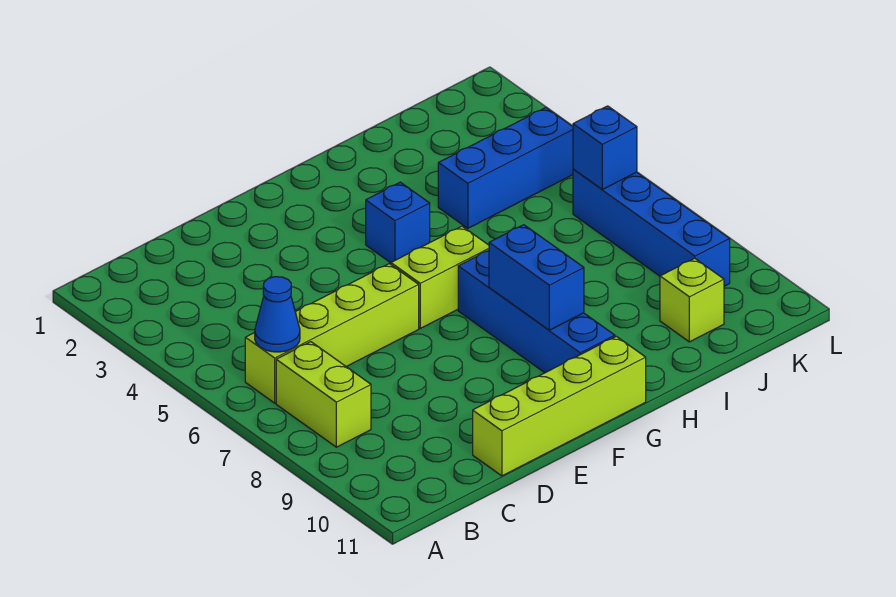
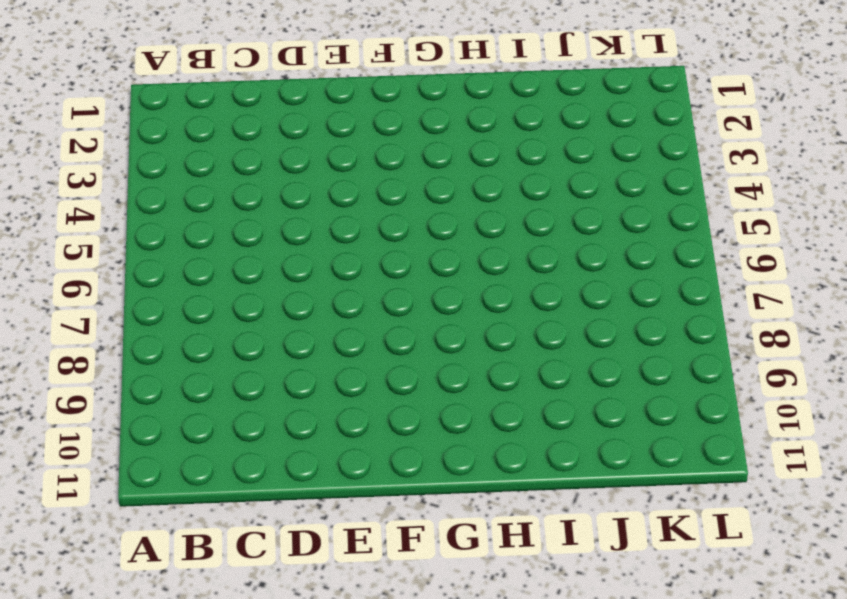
none -> lime 1x4 brick [245,264,419,403]
none -> lime 1x2 brick [276,342,371,447]
none -> lime 1x4 brick [473,336,646,476]

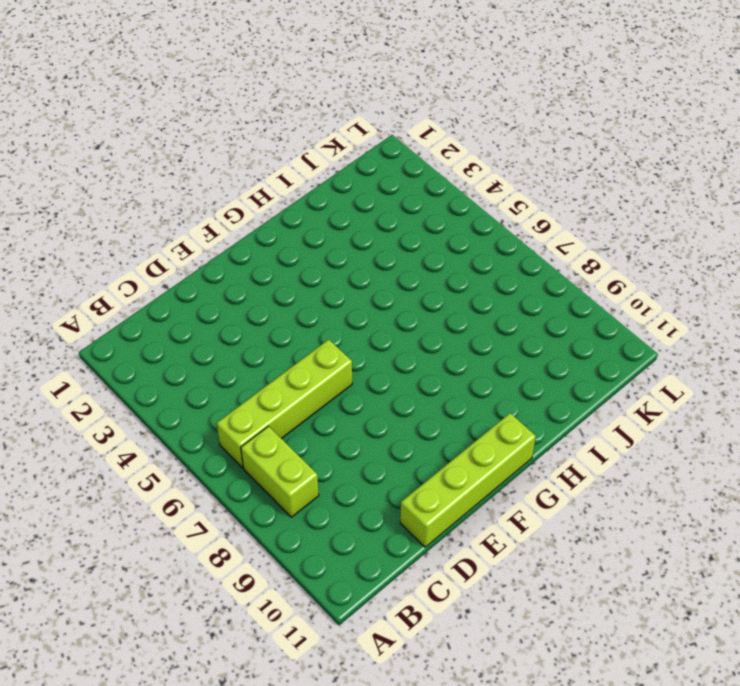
none -> lime 1x2 brick [391,226,489,328]
none -> blue 1x1 brick [366,182,430,263]
none -> blue 1x4 brick [458,250,615,373]

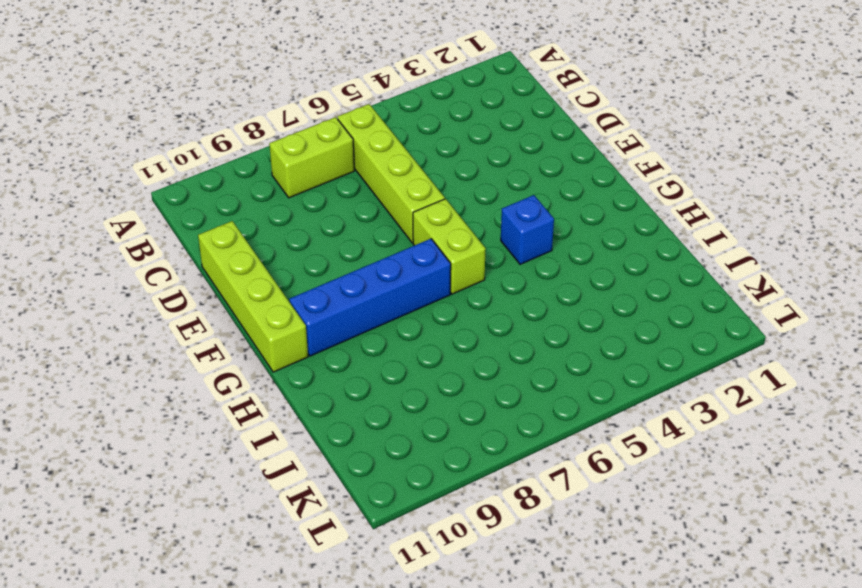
none -> blue 1x3 brick [438,108,573,228]
none -> lime 1x1 brick [660,258,724,342]
none -> blue 1x4 brick [573,169,730,286]

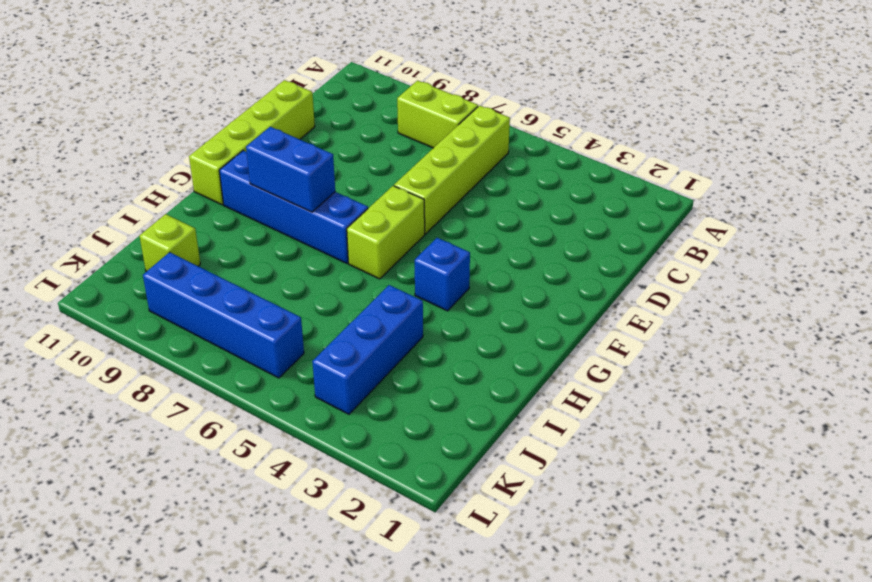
none -> blue 1x1 cone [255,277,300,352]
none -> blue 1x1 brick [573,106,637,189]

